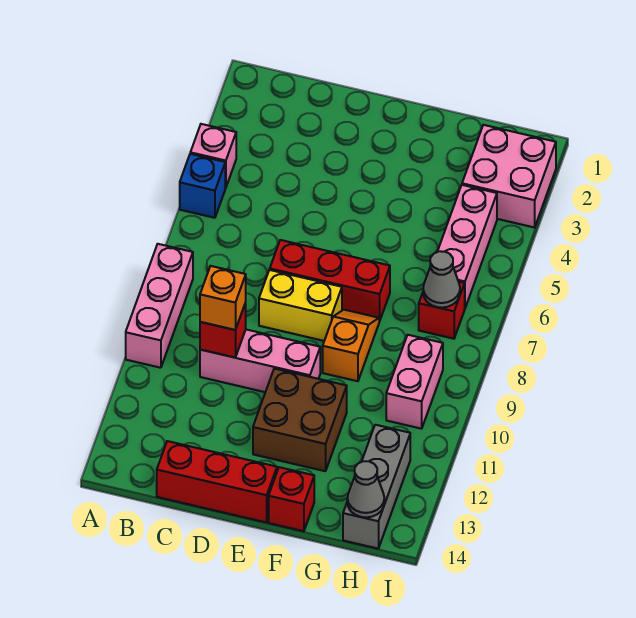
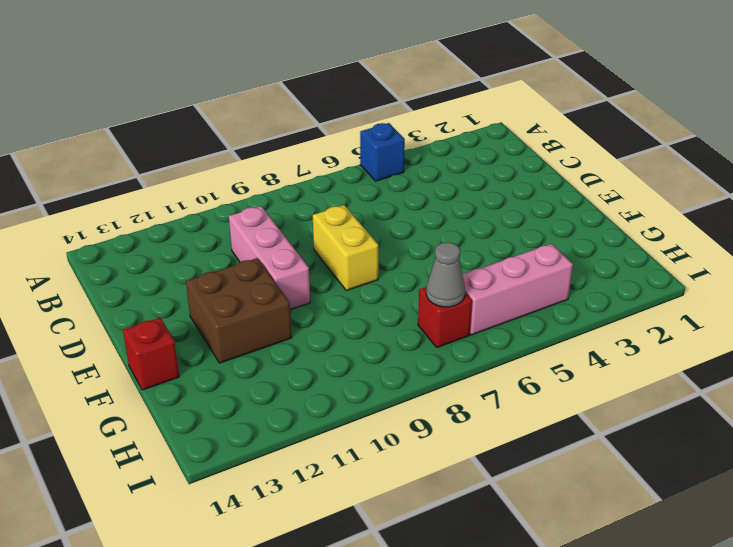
none -> pink 1x1 brick [190,124,236,188]
none -> pink 1x3 brick [126,244,193,368]
none -> red 1x3 brick [157,441,277,522]

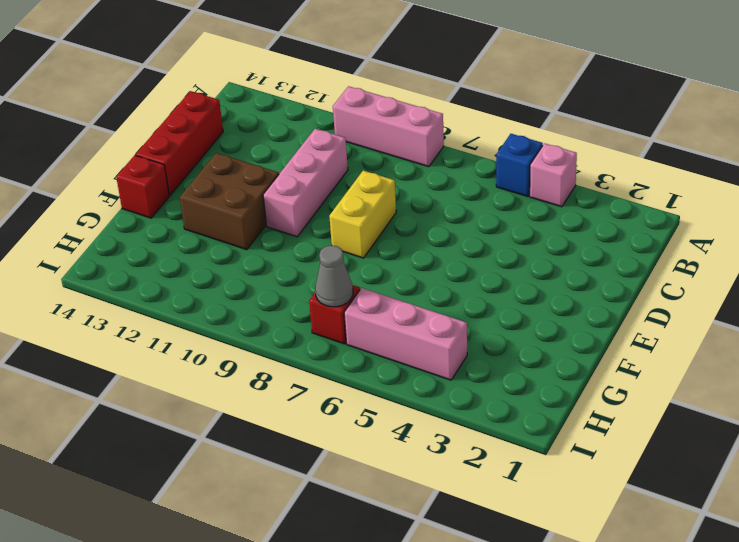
none -> red 1x3 brick [270,240,390,321]
none -> orange 1x2 slope [323,310,379,381]
none -> pink 2x2 brick [462,125,556,227]

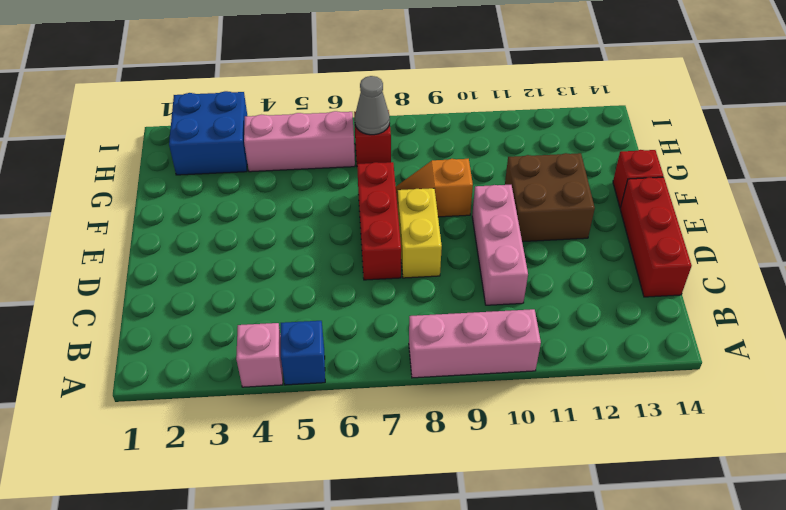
blue 2x2 brick [169,91,247,175] -> pink 2x2 brick [462,125,556,227]
none -> pink 1x2 brick [386,335,443,429]
none -> grey 1x3 brick [343,425,410,548]
none -> red 1x1 brick [200,303,246,358]

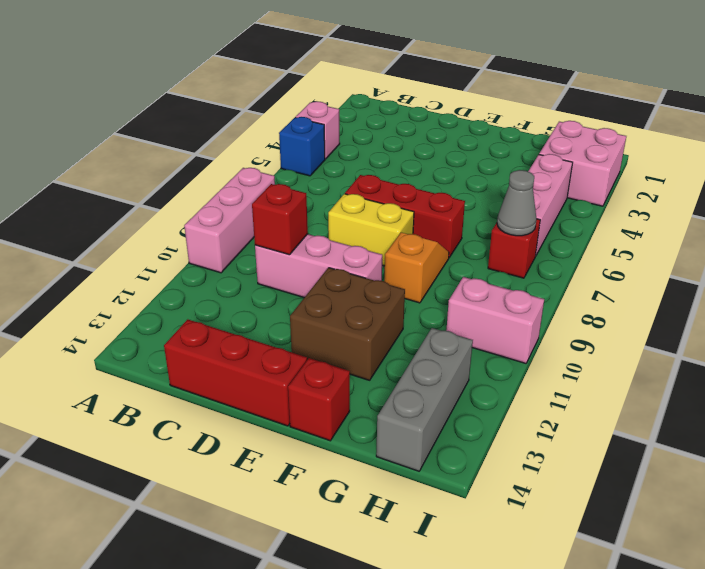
pink 1x2 brick [446,277,544,363] -> pink 1x2 brick turned to [386,335,443,429]
none -> grey 1x1 cone [347,461,384,517]
none -> orange 1x1 brick [200,266,246,330]

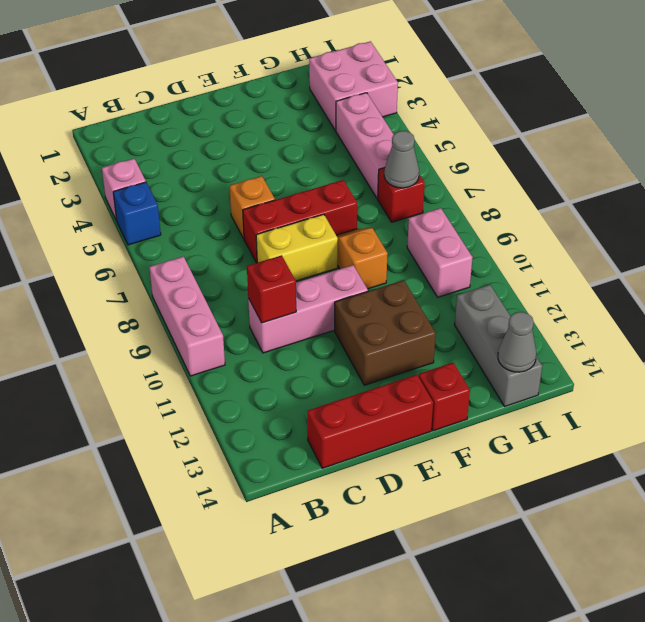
orange 1x1 brick [230,176,275,239] -> orange 1x1 brick moved to [200,266,246,330]

